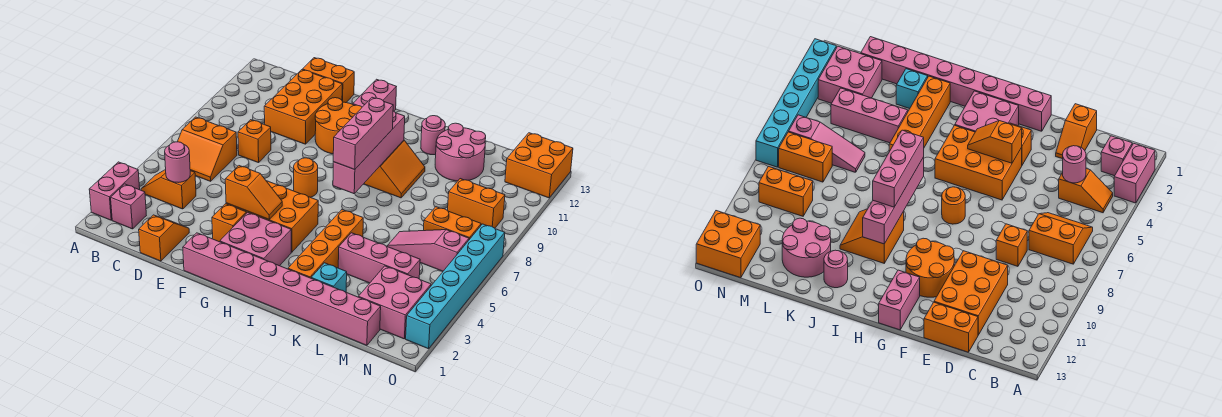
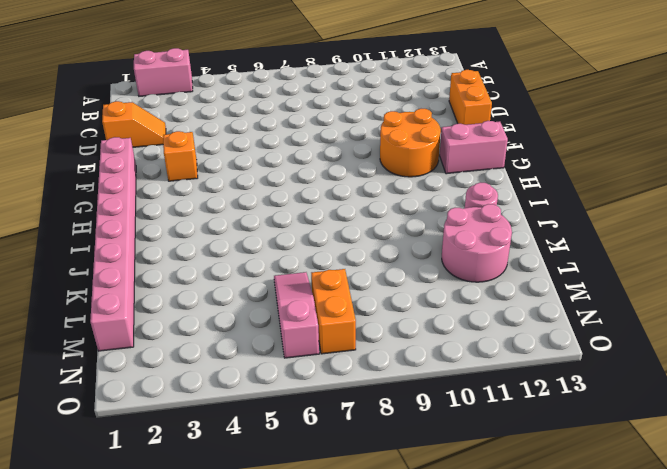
none -> pink 1x1 brick [111,184,146,229]
none -> orange 1x2 slope [141,170,196,209]
none -> orange 2x2 slope [177,117,237,181]
none -> orange 1x1 brick [238,120,271,163]

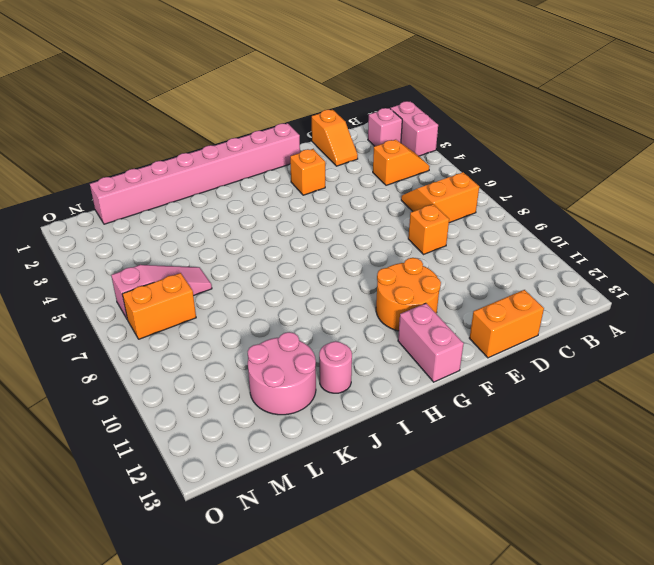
none -> orange 2x3 brick [264,70,342,144]
none -> orange 2x3 brick [226,181,318,252]
none -> pink 2x2 brick [220,212,291,266]
none -> orange 1x1 round brick [294,158,318,197]

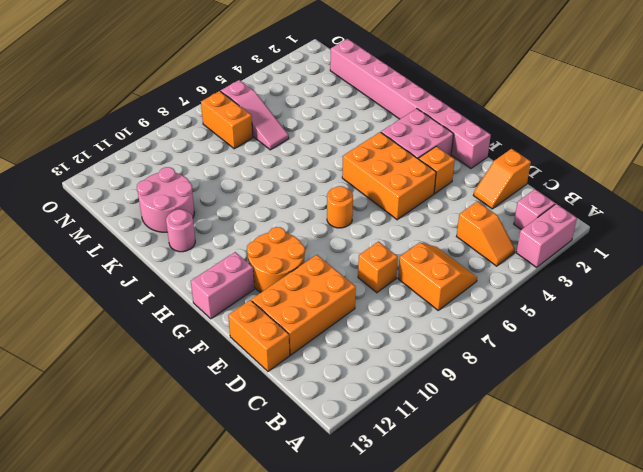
none -> orange 2x2 slope [364,140,425,198]
none -> orange 1x4 brick [288,210,363,278]
none -> cyan 1x1 brick [311,263,347,292]
none -> pink 1x3 brick [338,233,420,283]

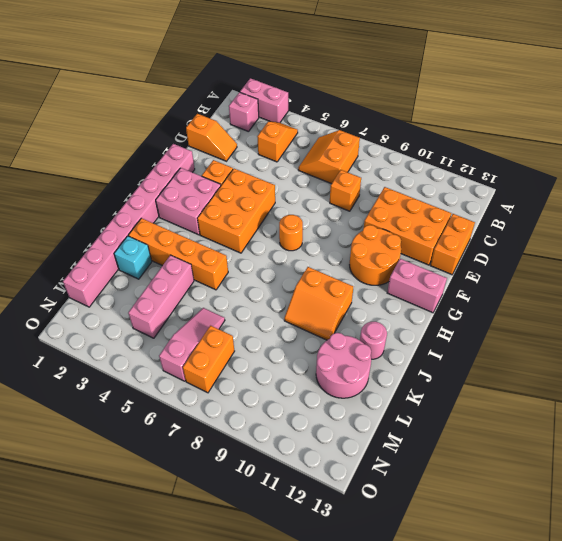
none -> pink 2x2 brick [358,266,431,339]
none -> orange 1x2 brick [448,179,505,228]
none -> orange 2x2 brick [505,133,573,198]
none -> cyan 1x6 brick [406,224,505,349]

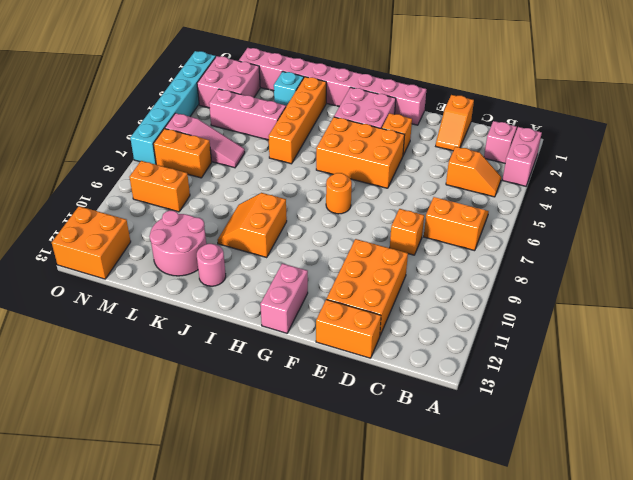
none -> orange 2x2 round brick [315,98,362,154]
none -> pink 1x1 round brick [165,142,190,182]
none -> orange 1x2 slope [225,166,282,220]
none -> pink 1x4 brick [333,111,405,194]

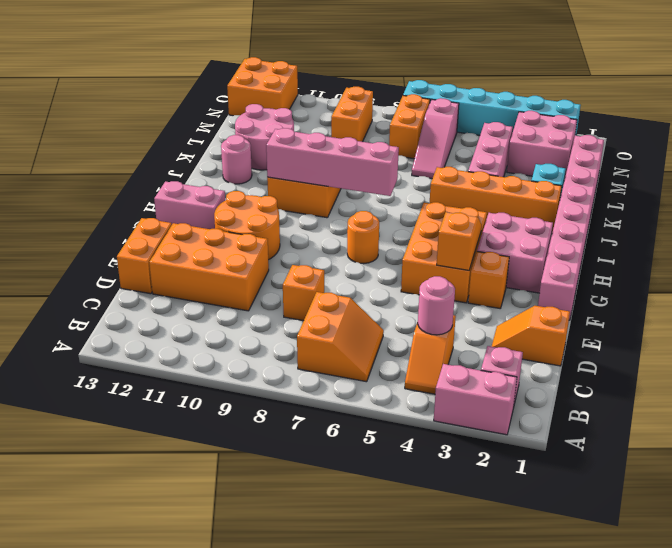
none -> pink 1x3 brick [333,97,393,170]

